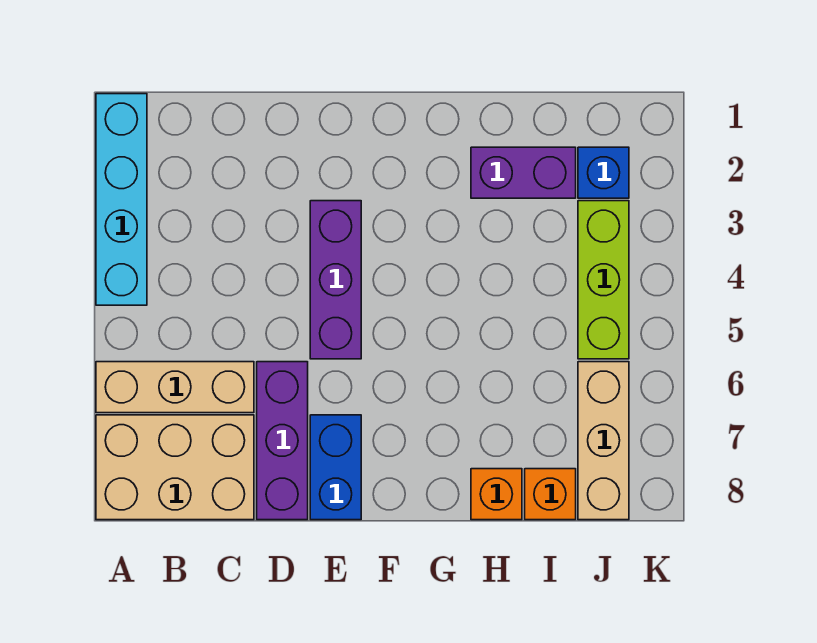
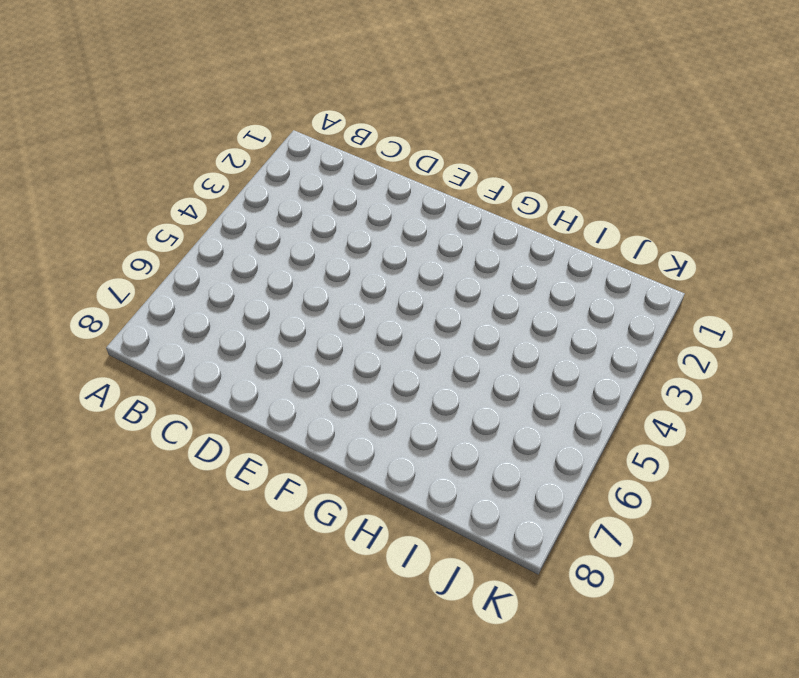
none -> cyan 1x4 brick [96,94,147,305]
none -> tan 1x3 brick [96,362,254,413]
none -> tan 2x3 brick [96,415,254,520]

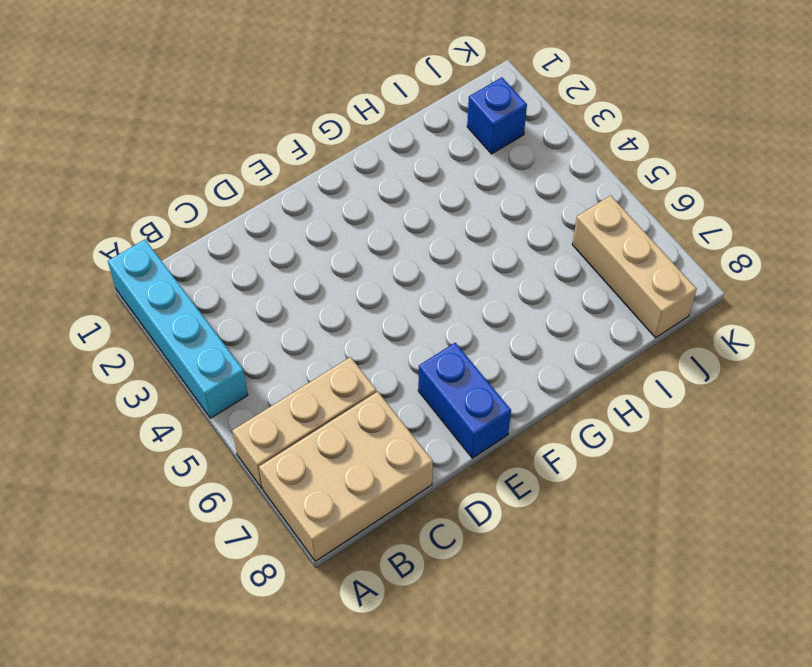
none -> purple 1x3 brick [257,362,308,520]
none -> purple 1x3 brick [310,201,361,359]
none -> purple 1x2 brick [471,147,576,198]

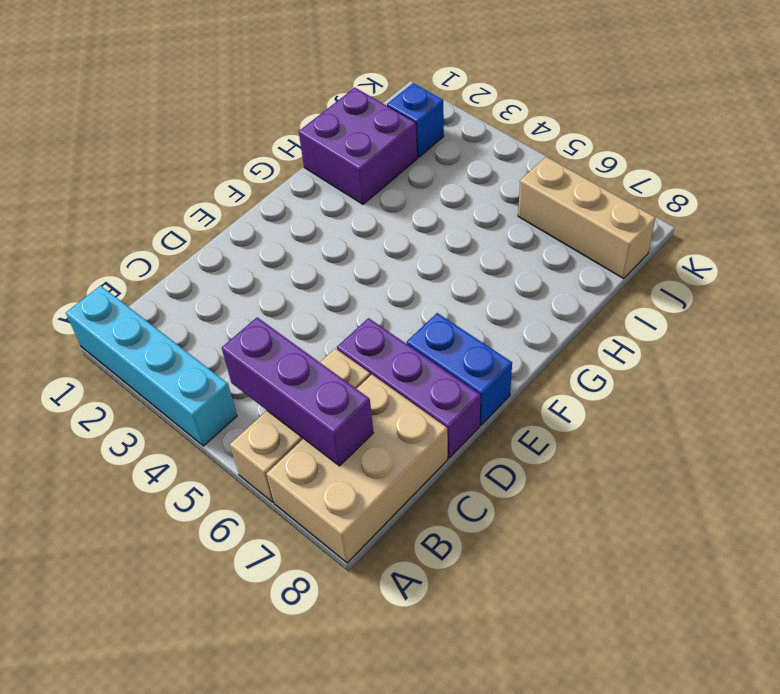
purple 1x3 brick [222,317,373,466] -> purple 1x3 brick moved to [310,201,361,359]
purple 2x2 brick [299,88,417,204] -> purple 1x2 brick [471,147,576,198]
none -> orange 1x1 brick [471,469,522,520]
none -> orange 1x1 brick [525,469,576,520]
none -> lime 1x3 brick [578,201,629,359]

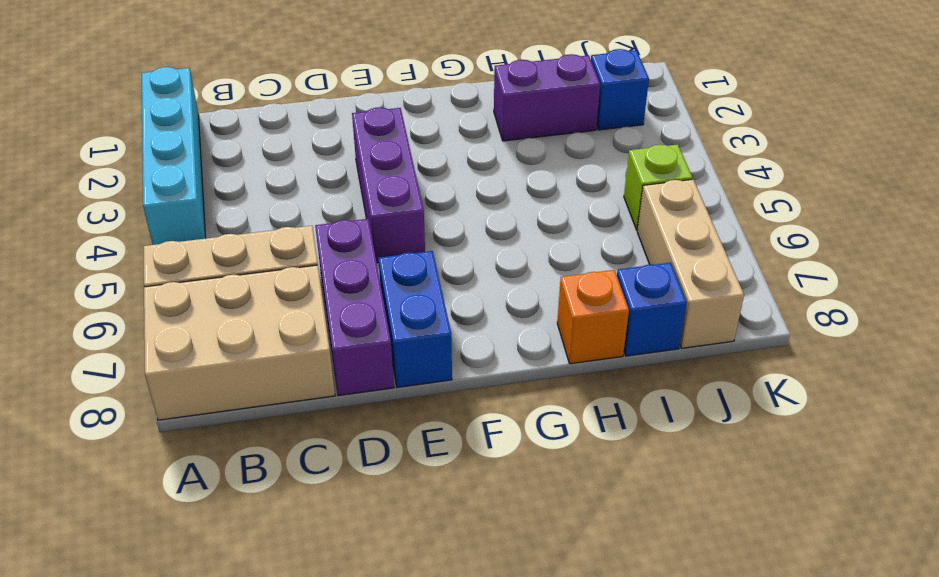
blue 1x1 brick [617,263,687,356] -> orange 1x1 brick [525,469,576,520]
lime 1x1 brick [624,144,693,230] -> lime 1x3 brick [578,201,629,359]

